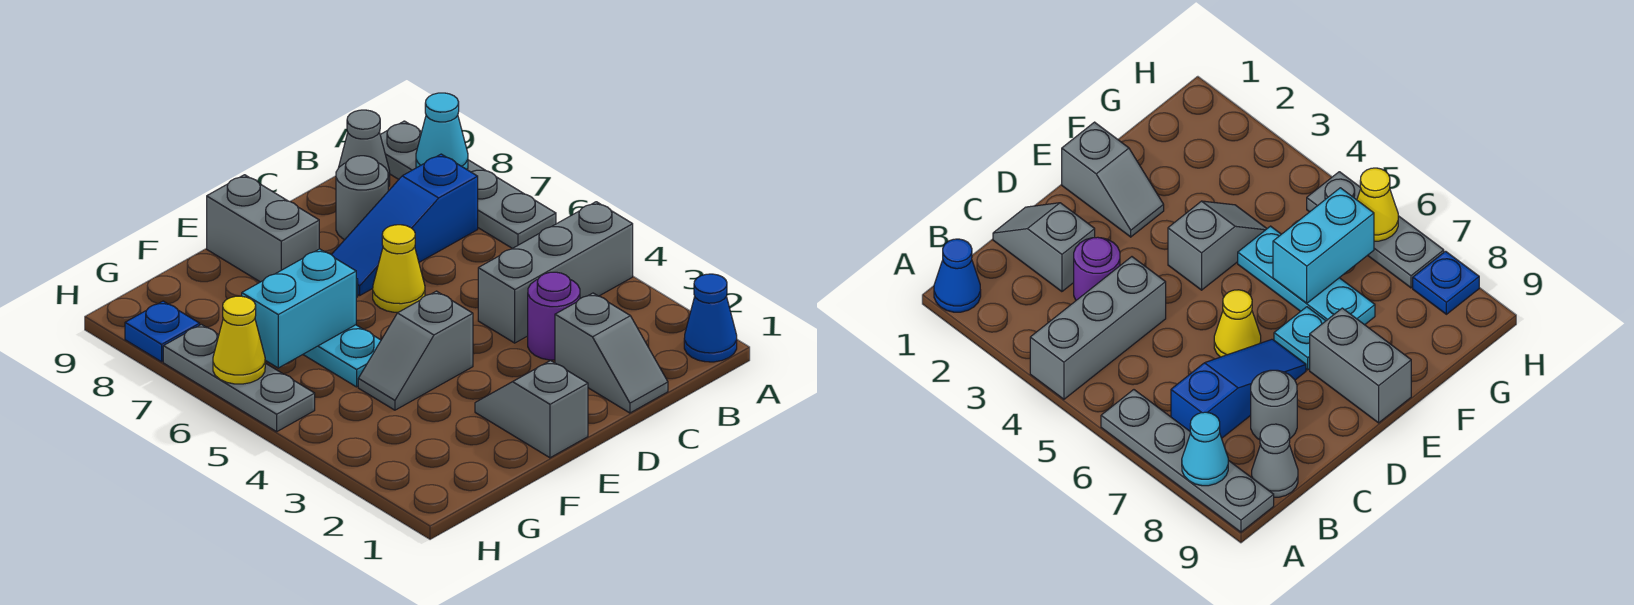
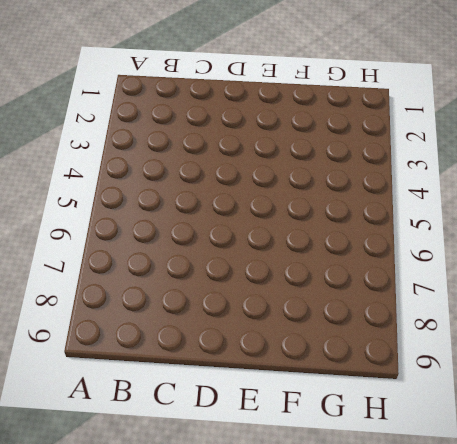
none -> blue 1x1 cone [684,274,737,362]
none -> grey 1x3 brick [478,202,633,343]
none -> grey 1x4 plate [380,121,556,248]

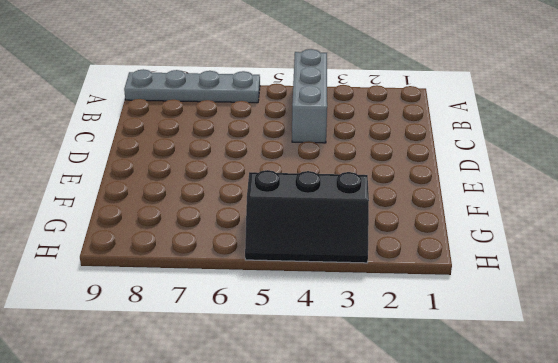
black 2x3 slope [245,170,369,263] -> grey 1x3 plate [163,325,315,432]
none -> blue 1x1 cone [684,274,737,362]
none -> blue 1x3 slope [331,154,478,295]
none -> grey 1x1 cone [339,110,390,187]

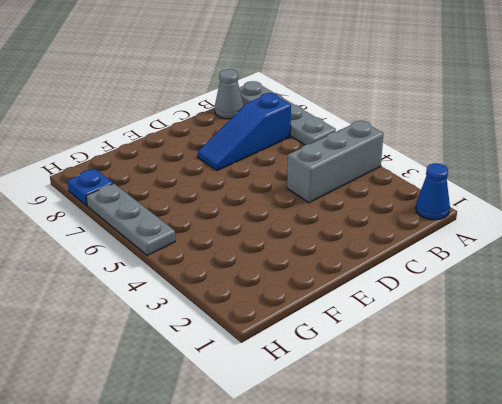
none -> grey 1x2 slope [555,293,668,413]
none -> purple 1x1 round brick [528,272,580,360]
none -> grey 1x1 round brick [336,156,388,240]

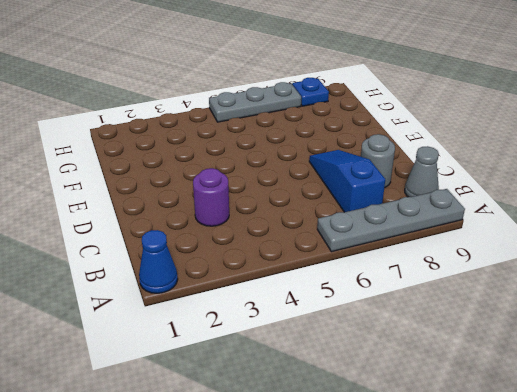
none -> grey 1x3 brick [478,202,633,343]
none -> grey 1x2 slope [555,293,668,413]
none -> yellow 1x1 cone [373,225,425,312]

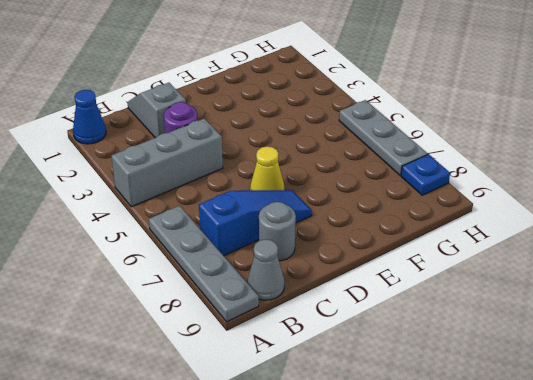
none -> grey 1x2 slope [475,361,588,458]
none -> grey 1x2 slope [358,291,473,410]
none -> cyan 1x1 plate [1274,307,1325,370]

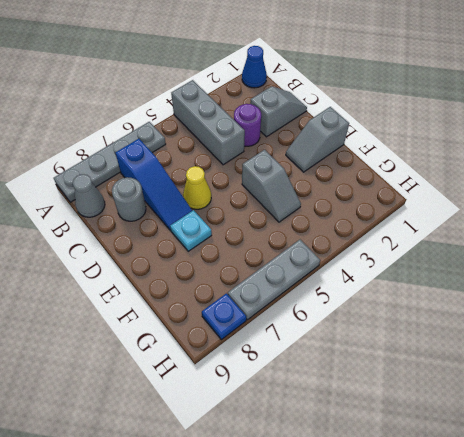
none -> grey 1x2 brick [207,175,319,282]
none -> cyan 1x3 plate [303,325,381,387]
none -> cyan 1x1 cone [416,93,468,169]

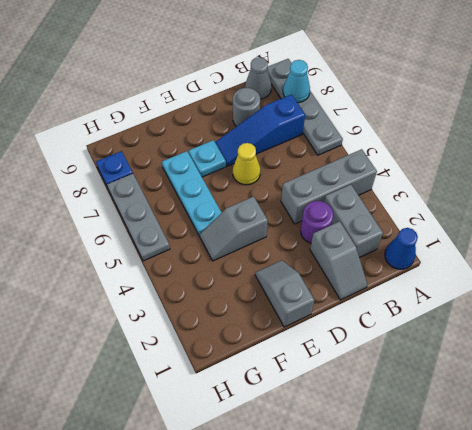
grey 1x2 brick [324,185,383,258] -> grey 1x2 brick moved to [207,175,319,282]
none -> cyan 1x2 brick [242,249,356,368]
none -> yellow 1x1 cone [213,296,265,384]

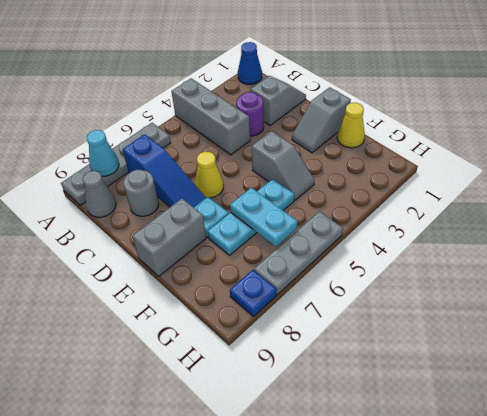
yellow 1x1 cone [337,103,365,148] -> yellow 1x1 cone moved to [213,296,265,384]
cyan 1x2 plate [230,188,297,247] -> cyan 1x2 brick [242,249,356,368]

